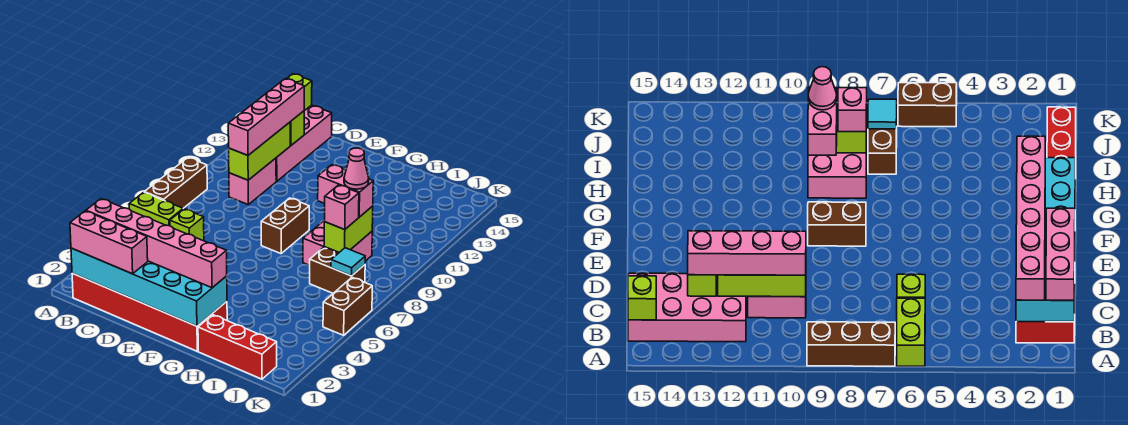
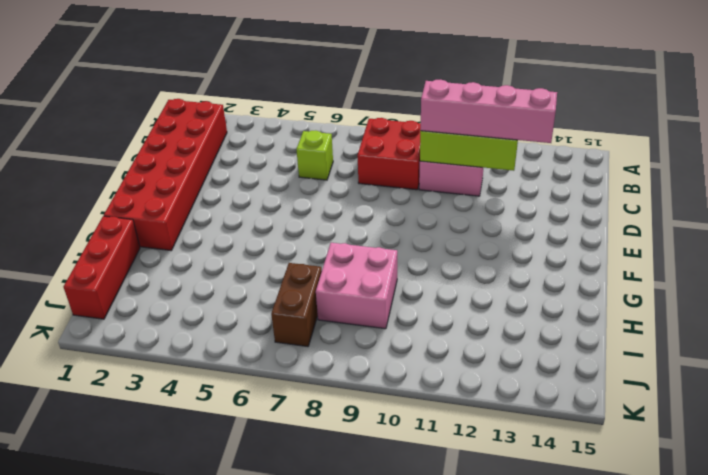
red 2x2 brick [357,118,421,190] -> none
none -> lime 1x2 brick [129,192,183,226]
none -> brown 1x3 brick [144,158,207,208]
none -> pink 2x4 brick [276,105,332,181]

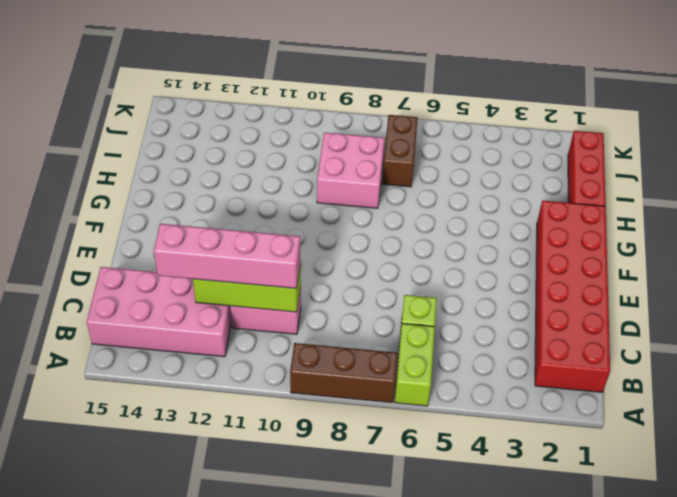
none -> brown 1x2 brick [261,198,309,254]
none -> brown 1x2 brick [323,278,372,335]
none -> cyan 2x6 brick [71,248,227,326]

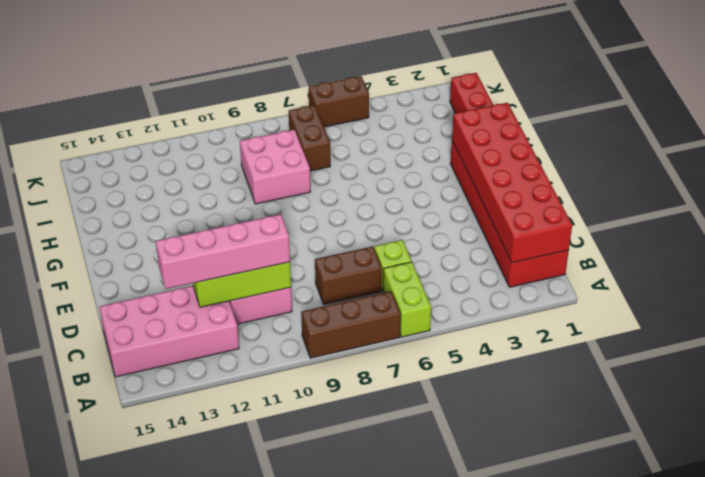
red 2x6 brick [452,103,572,263] -> cyan 2x6 brick [71,248,227,326]
brown 1x2 brick [315,247,382,305] -> brown 1x2 brick moved to [261,198,309,254]
none -> lime 1x1 brick [287,74,312,111]
none -> lime 1x1 brick [290,111,304,146]
none -> lime 1x2 brick [324,206,373,252]

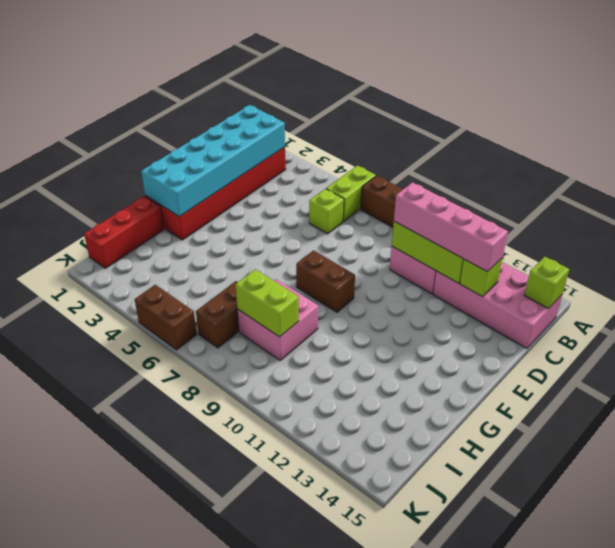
none -> cyan 1x1 tile [331,248,365,276]
none -> pink 1x3 brick [70,211,148,274]
none -> pink 1x6 brick [86,199,227,288]

